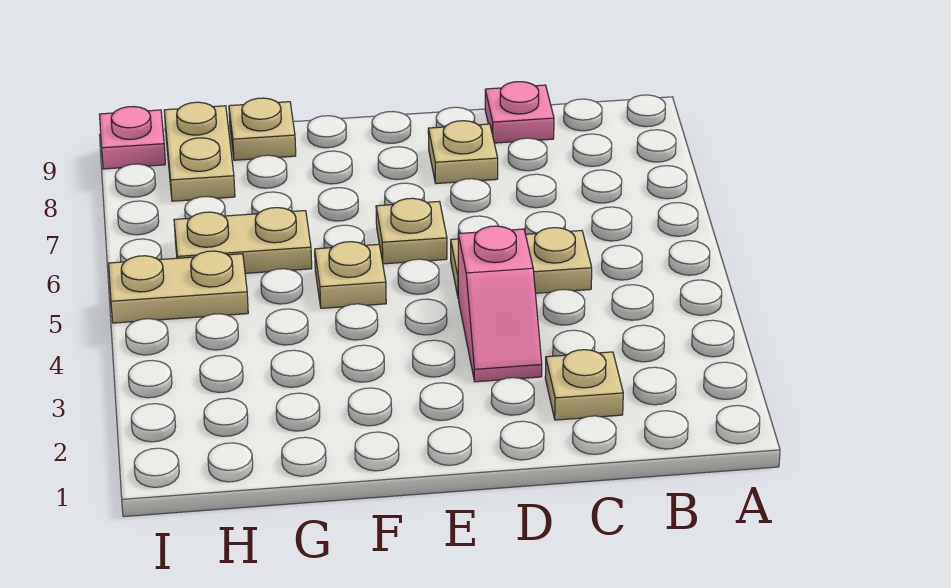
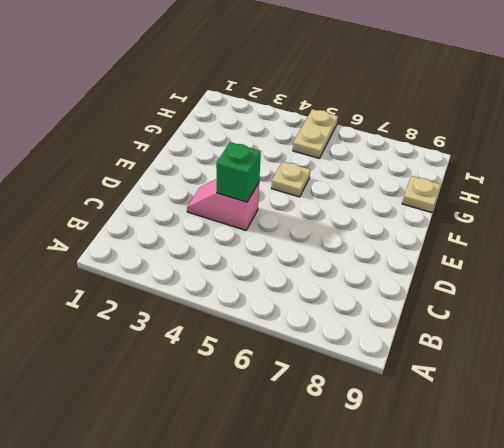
green 1x1 brick [216,142,261,202] -> none
none -> tan 1x1 plate [545,350,623,420]
none -> tan 1x2 plate [451,228,592,299]
none -> pink 1x1 plate [485,82,554,143]

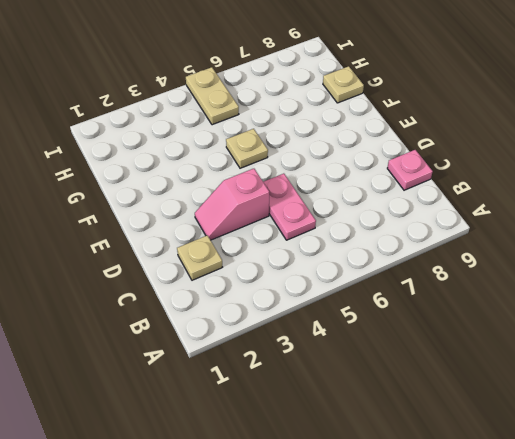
pink 1x2 plate [263,174,316,240] -> tan 1x2 plate [451,228,592,299]
none -> tan 1x1 plate [428,121,498,184]
none -> tan 1x1 plate [376,198,447,264]
none -> tan 1x2 plate [174,208,312,273]

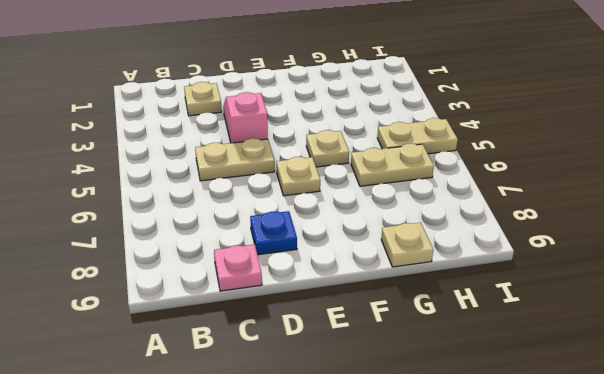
blue 1x1 plate [250,211,297,255] -> tan 1x1 plate [428,121,498,184]
none -> tan 1x2 plate [164,102,235,201]
none -> pink 1x1 plate [100,107,165,169]

